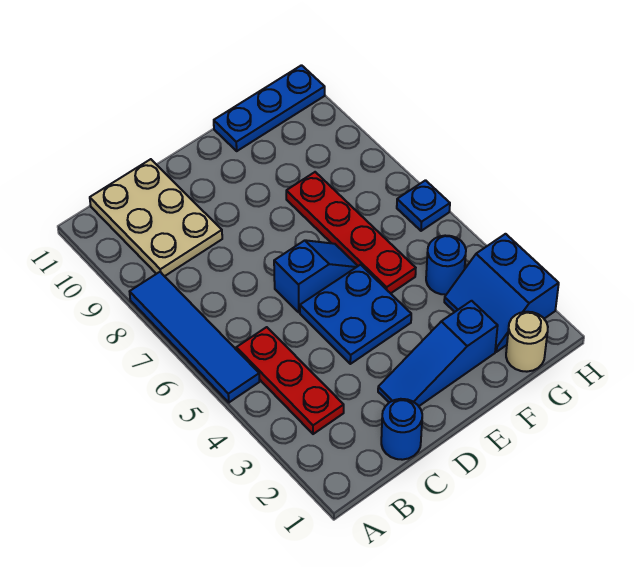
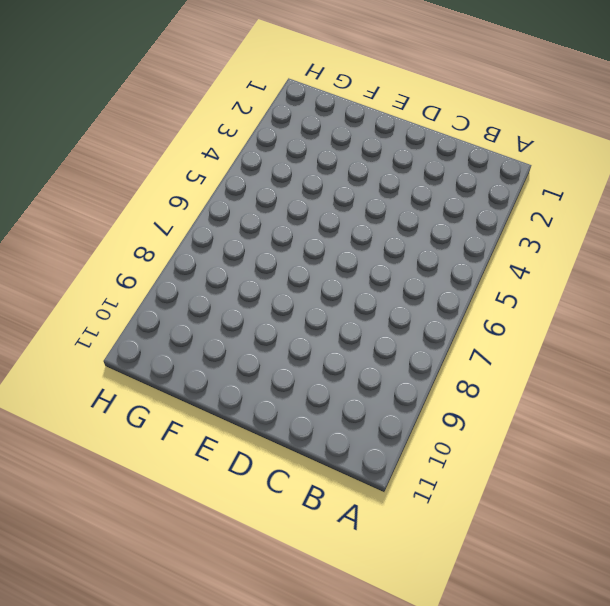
none -> blue 1x4 tile [130,272,259,402]
none -> red 1x3 plate [236,327,344,434]
none -> tan 2x3 plate [90,159,222,276]

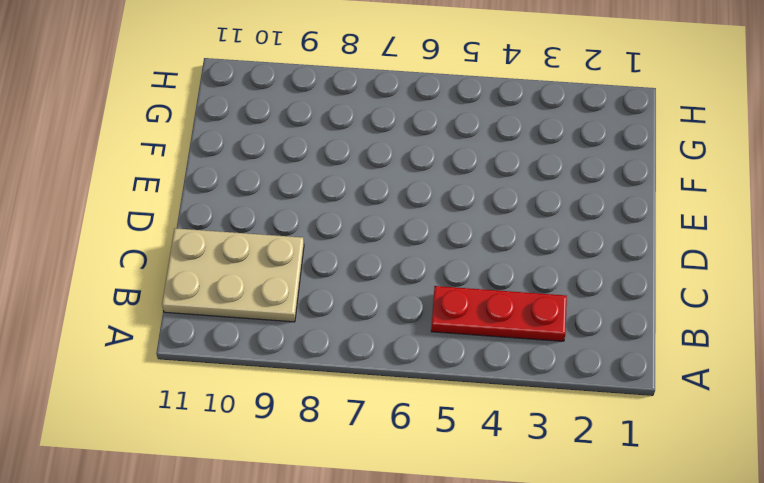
none -> blue 1x4 tile [130,272,259,402]
none -> blue 1x1 round brick [381,399,422,460]
none -> blue 1x3 slope [378,301,498,406]

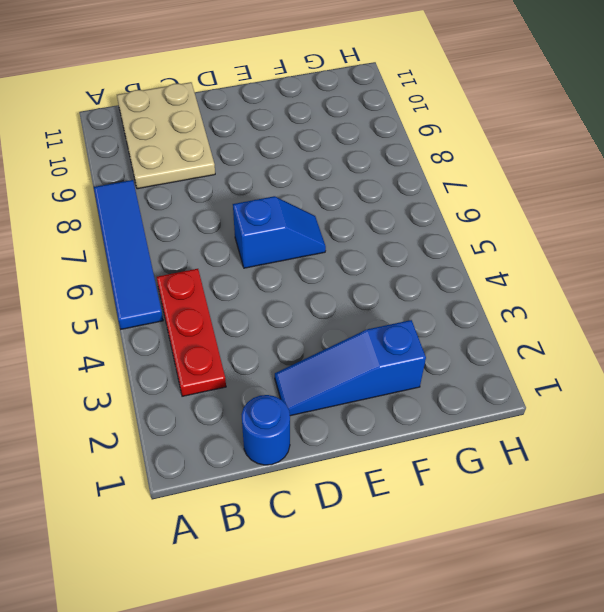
none -> blue 2x2 plate [300,265,411,364]
none -> red 1x4 plate [286,172,416,293]
none -> blue 1x3 plate [214,65,325,151]

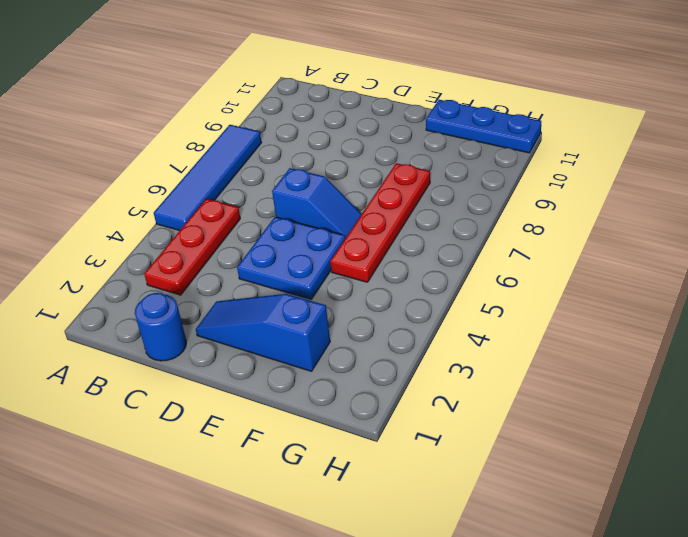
none -> tan 2x3 plate [90,159,222,276]
none -> tan 1x1 round brick [506,312,548,372]
none -> blue 2x2 slope [444,234,559,352]

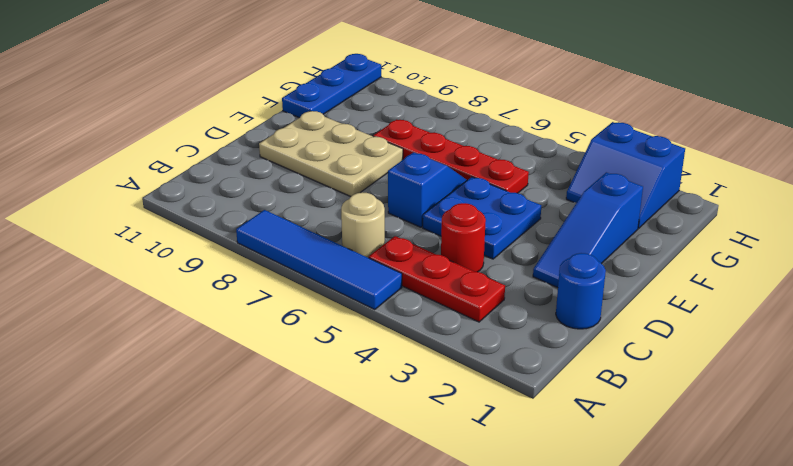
tan 1x1 round brick [341,192,385,258] -> tan 1x1 round brick moved to [506,312,548,372]
red 1x1 round brick [441,203,486,272] -> none
tan 2x3 plate [259,111,403,197] -> tan 2x3 plate moved to [90,159,222,276]
none -> blue 1x1 round brick [426,236,466,295]
none -> blue 1x1 plate [397,180,450,231]

